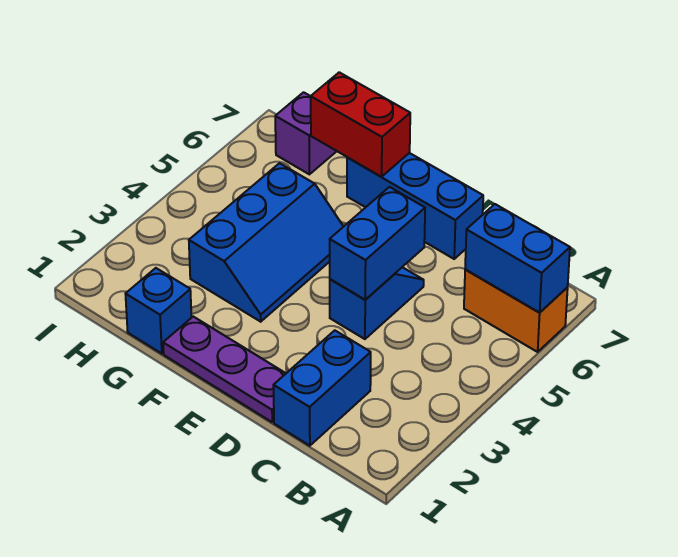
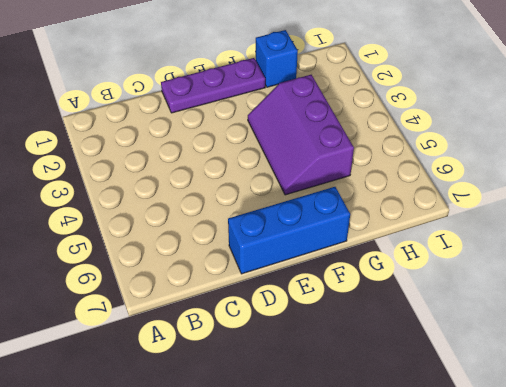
purple 2x3 slope [248,75,354,195] -> blue 2x3 slope [189,163,344,322]
none -> orange 1x2 brick [464,270,568,352]
none -> blue 1x2 brick [273,330,371,446]

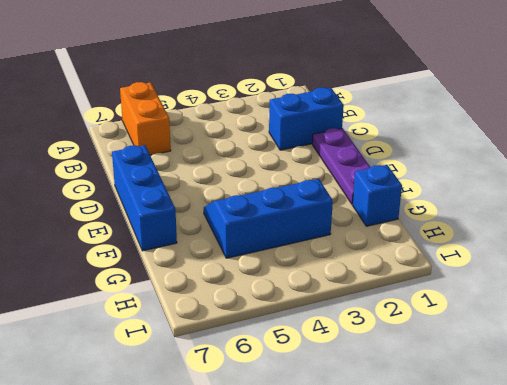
none -> blue 1x2 slope [330,267,424,339]
none -> purple 1x1 brick [275,92,337,174]

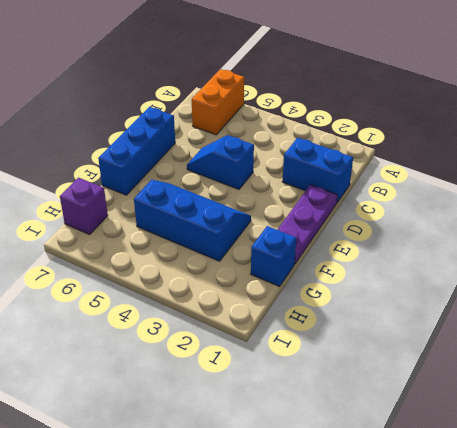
none -> blue 1x2 brick [465,204,570,313]
none -> blue 1x2 brick [330,187,425,300]

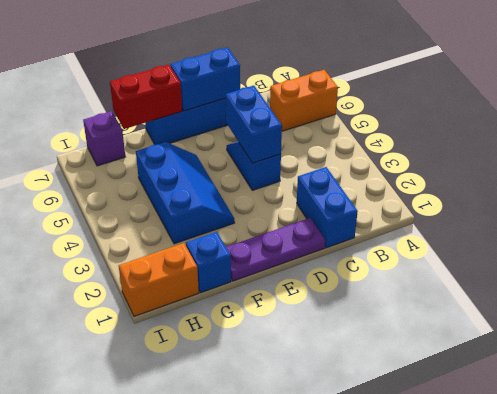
blue 1x2 brick [171,48,240,111] -> blue 1x2 brick moved to [465,204,570,313]
orange 1x2 brick [119,243,199,316] -> none

